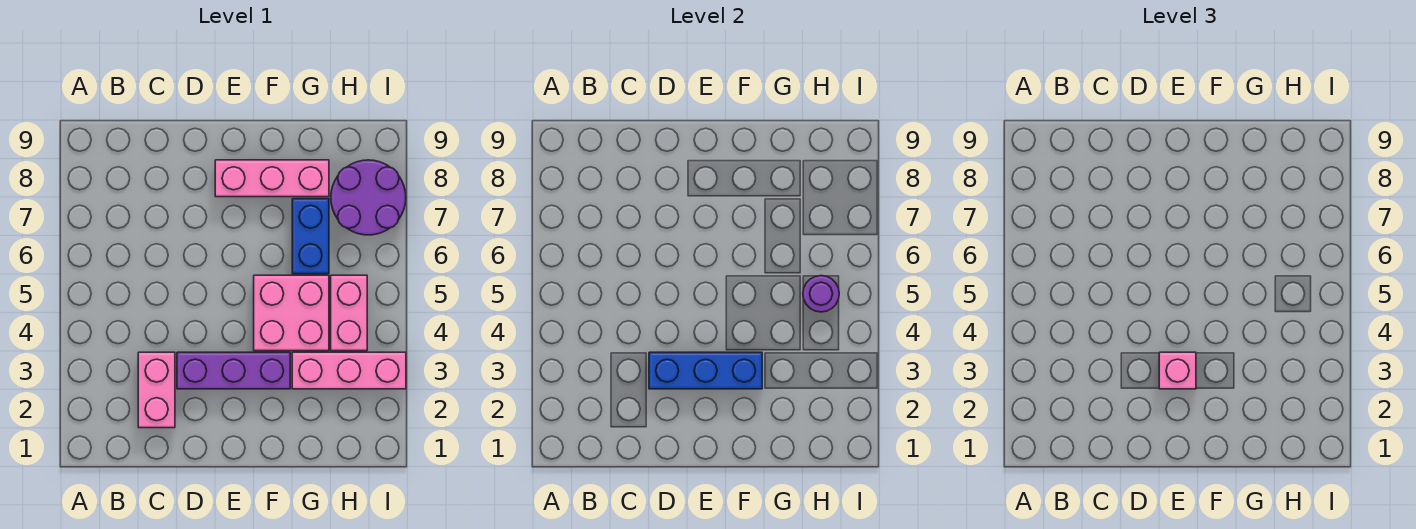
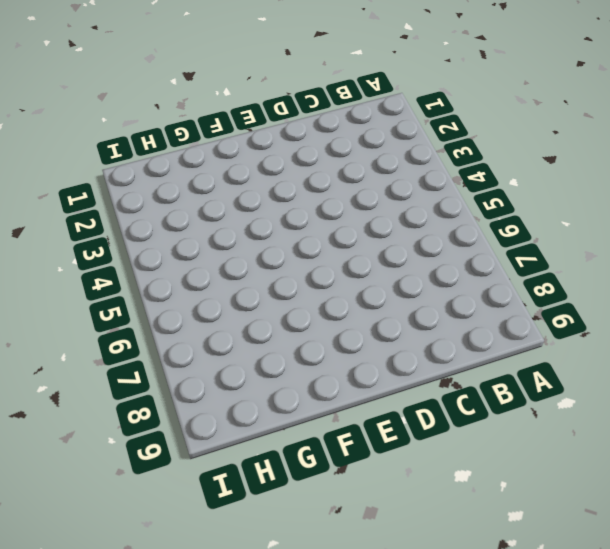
none -> pink 1x2 brick [138,352,175,428]
none -> purple 1x3 brick [177,352,290,389]

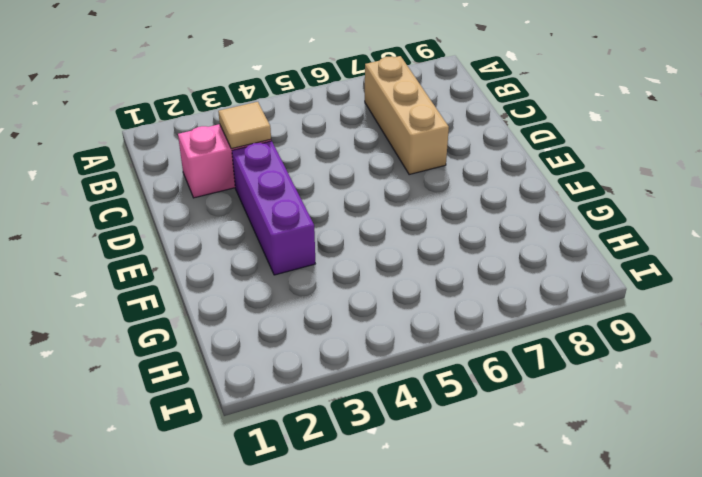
tan 1x3 brick [365,56,449,175] -> none
tan 1x1 tile [218,102,271,149] -> none
none -> pink 1x3 brick [215,160,329,197]
none -> pink 2x2 brick [254,275,329,351]

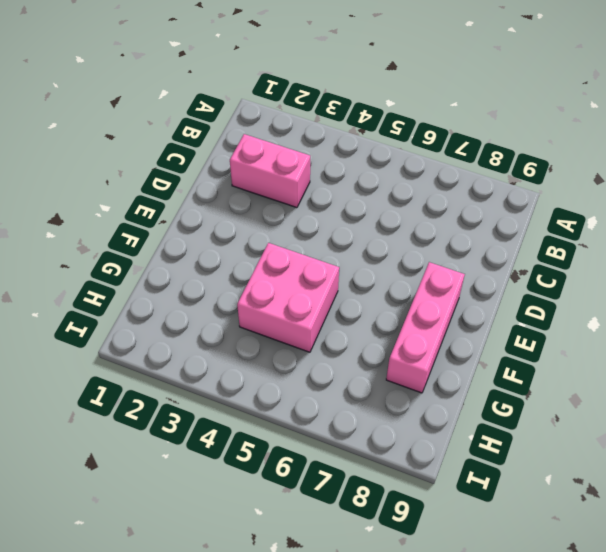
none -> purple 1x3 brick [177,352,290,389]
none -> pink 1x3 brick [292,352,406,389]

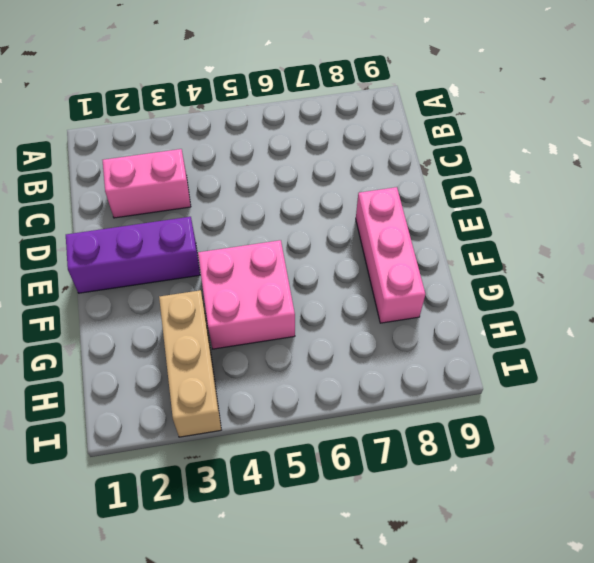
purple 1x3 brick [66,217,200,293] -> purple 1x3 brick turned to [177,352,290,389]
tan 1x3 brick [159,290,221,437] -> pink 1x3 brick [292,352,406,389]
none -> blue 1x2 brick [292,199,329,274]
none -> pink 1x2 brick [331,275,367,351]

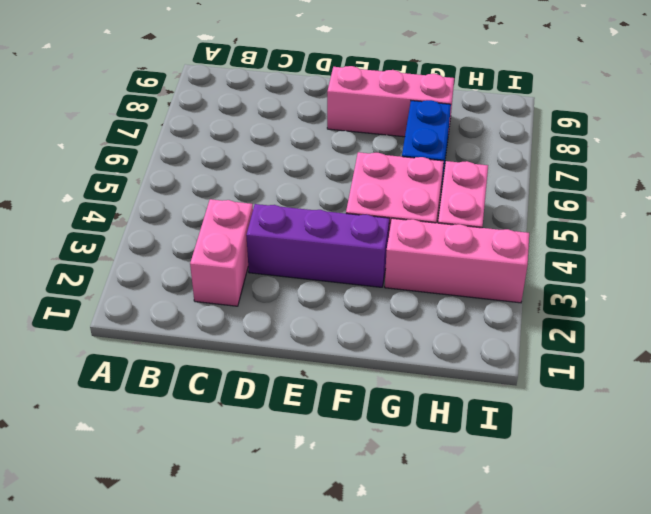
none -> purple 2x2 round brick [331,160,406,235]
none -> blue 1x3 brick [649,352,762,389]

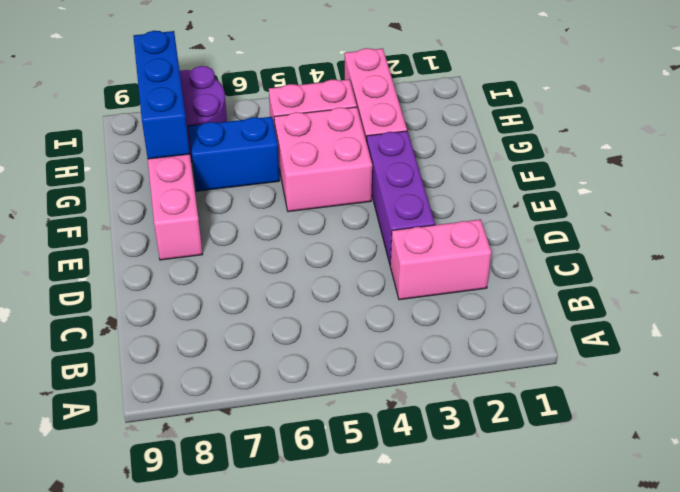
blue 1x3 brick [133,31,190,159] -> blue 1x3 brick moved to [649,352,762,389]
none -> purple 1x1 round brick [803,276,839,312]
none -> pink 1x1 brick [1159,352,1196,389]

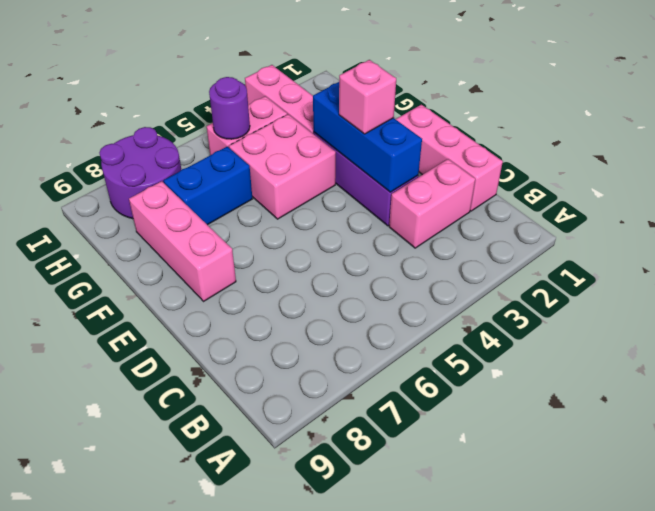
pink 1x3 brick [396,105,503,211] -> none

